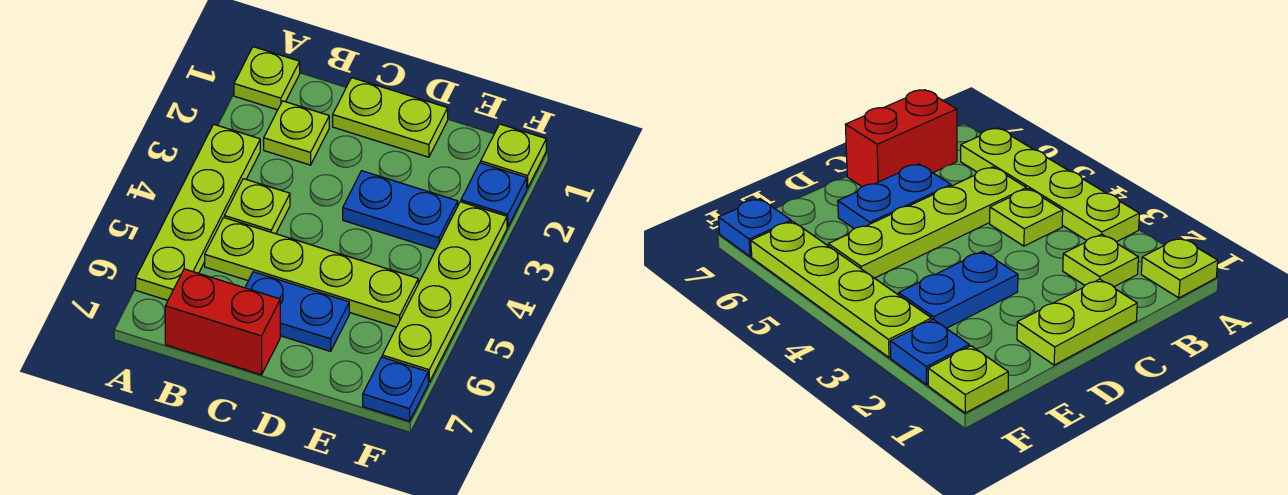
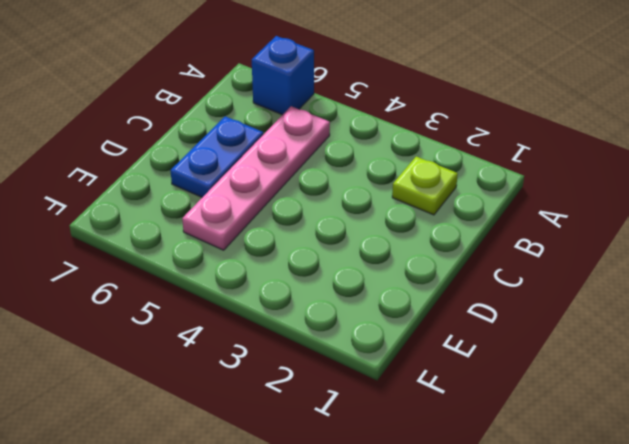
blue 1x1 brick [252,36,314,115] -> lime 1x4 plate [136,124,260,300]
pink 1x4 plate [182,106,330,250] -> lime 1x4 plate [205,217,418,327]
none -> lime 1x1 plate [234,47,300,110]
none -> lime 1x1 plate [224,179,290,234]
none -> red 1x2 brick [165,269,280,375]

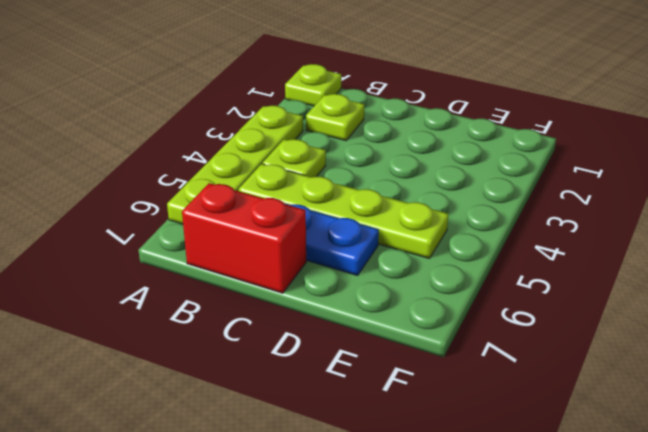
none -> lime 1x2 plate [333,78,448,157]
none -> blue 1x2 plate [343,171,458,249]
none -> lime 1x1 plate [481,124,546,188]

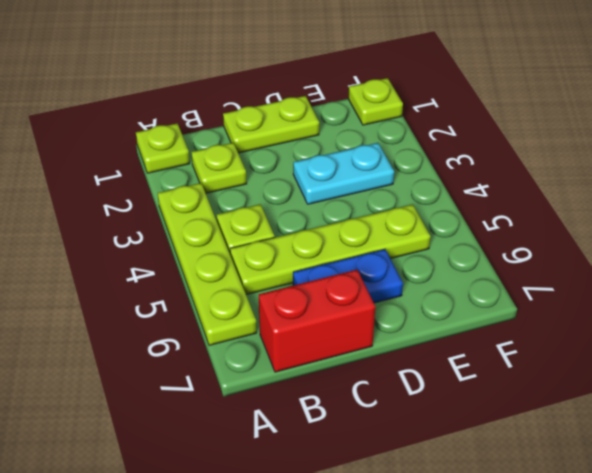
cyan 1x2 plate [293,143,394,204] -> blue 1x2 plate [343,171,458,249]
none -> blue 1x1 plate [461,163,527,227]
none -> lime 1x4 plate [382,202,507,382]
none -> blue 1x1 plate [363,357,428,421]

